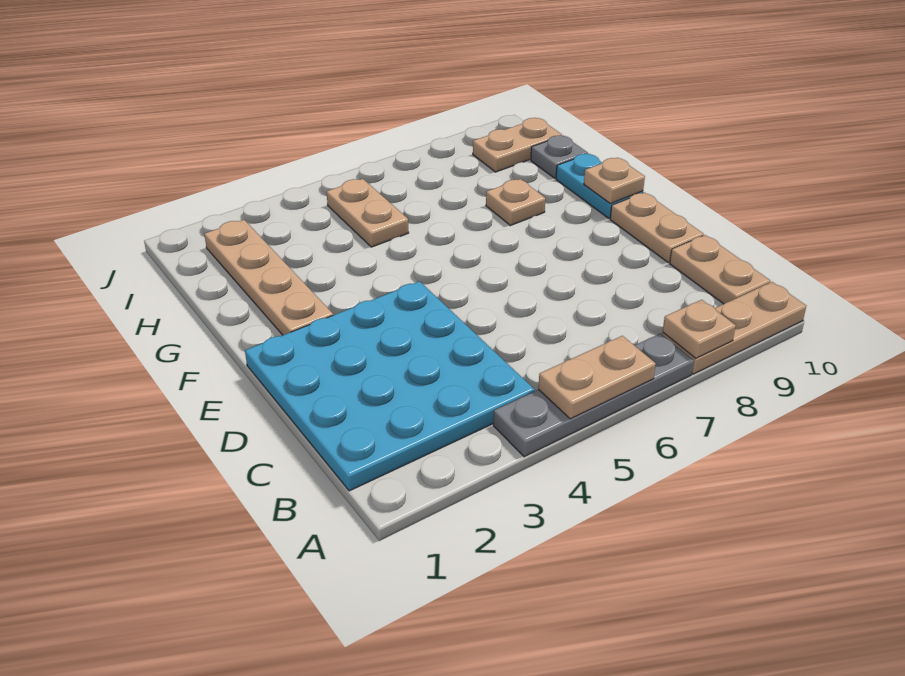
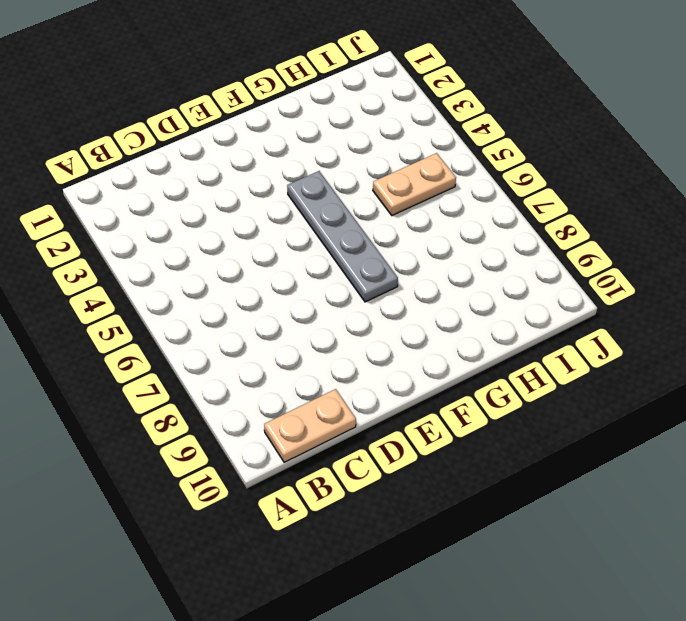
grey 1x4 plate [287,171,398,302] -> grey 1x4 plate moved to [493,333,694,457]
none -> tan 1x3 plate [662,282,806,374]
none -> cyan 4x4 plate [245,281,535,491]
none -> tan 1x2 plate [610,192,704,263]

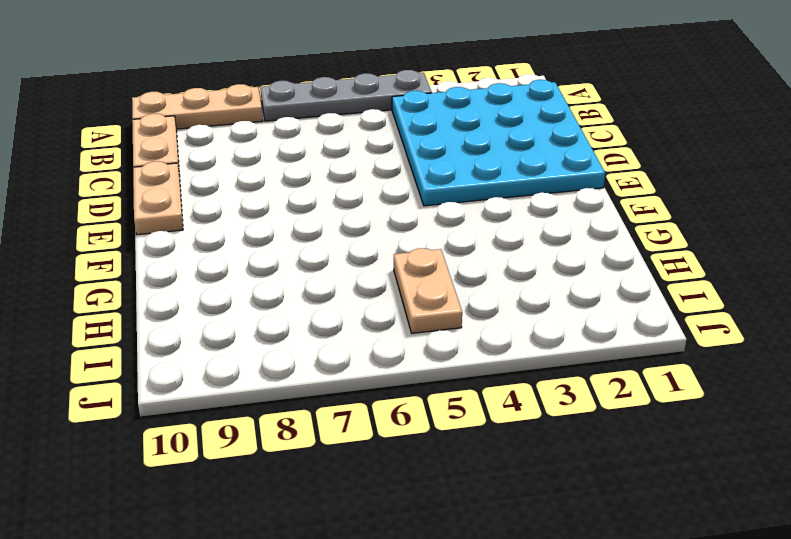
none -> tan 1x4 plate [204,220,333,335]
none -> cyan 1x2 plate [556,154,643,219]
none -> tan 1x1 plate [486,179,545,226]

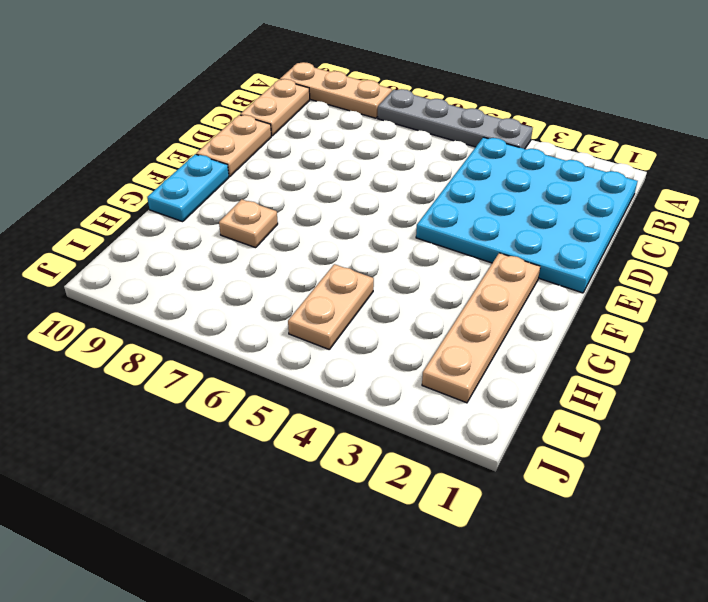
none -> grey 1x1 plate [531,135,588,178]
none -> tan 1x2 plate [473,118,562,172]
none -> tan 1x2 plate [538,336,656,419]

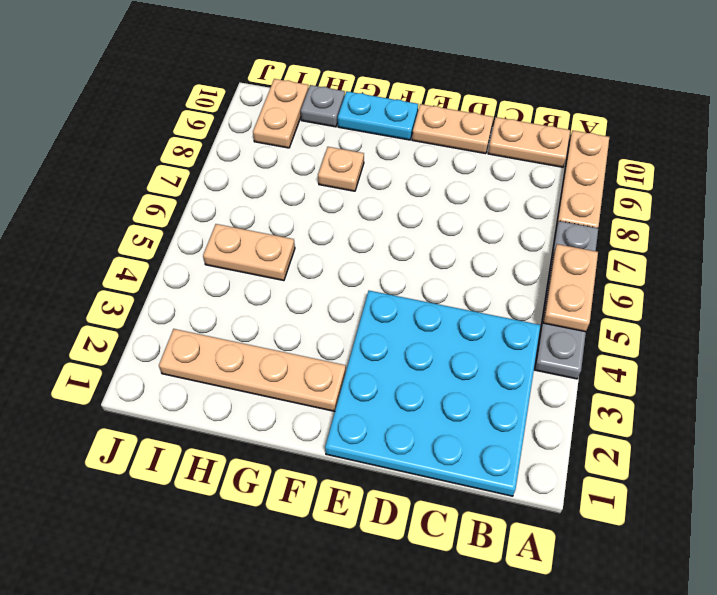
none -> tan 1x1 plate [663,300,736,358]
none -> tan 1x1 plate [584,158,645,204]

